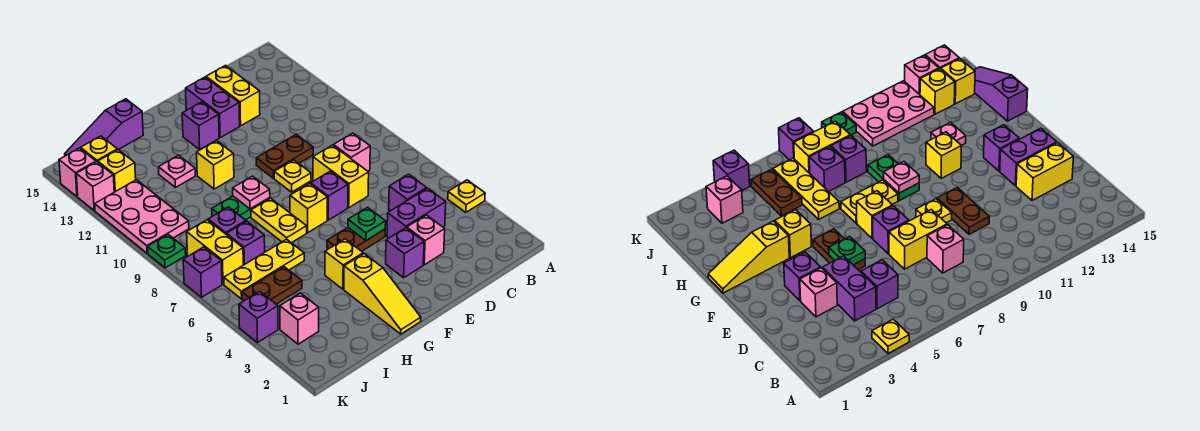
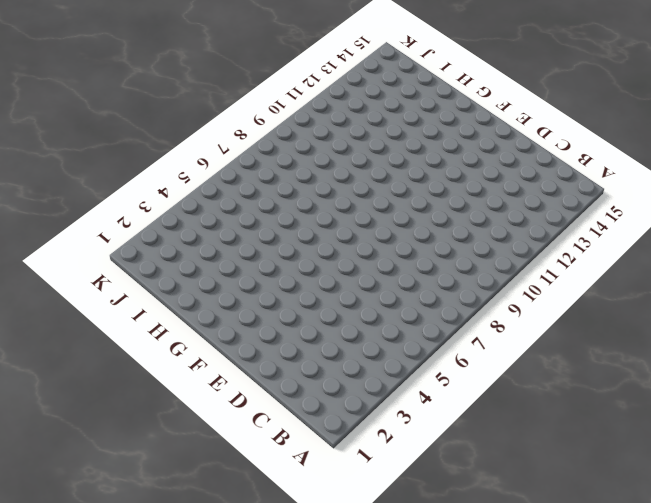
none -> yellow 1x1 plate [448,180,485,212]
none -> purple 1x2 brick [387,188,446,238]
none -> purple 1x1 brick [389,174,427,211]
none -> pink 1x1 brick [333,133,370,171]

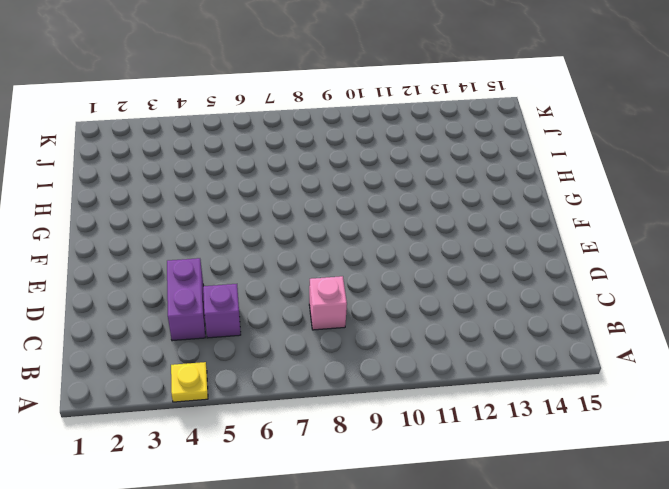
none -> pink 1x1 brick [407,215,445,265]
none -> yellow 1x2 brick [313,145,369,208]
none -> brown 1x2 plate [256,135,313,178]
none -> yellow 1x2 brick [206,65,260,126]

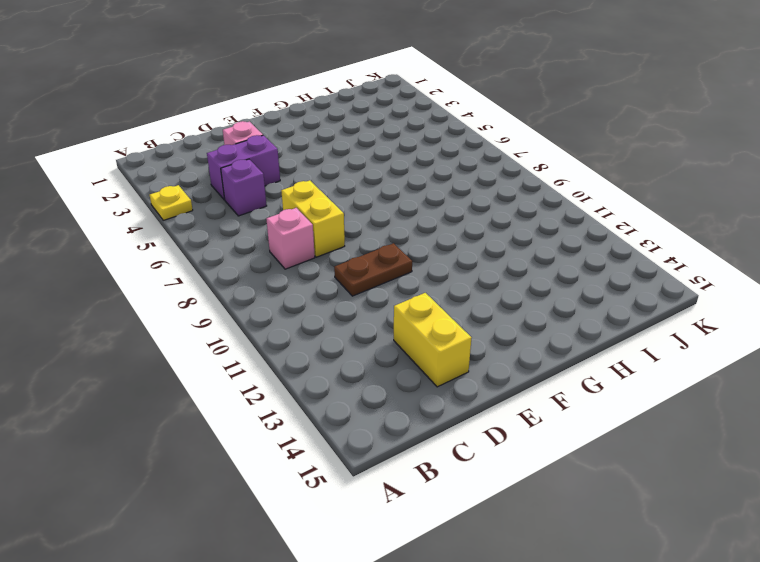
none -> purple 1x1 brick [386,228,424,278]
none -> brown 1x2 plate [327,228,385,251]
none -> purple 1x1 brick [311,171,348,220]
none -> yellow 1x1 plate [274,160,311,192]

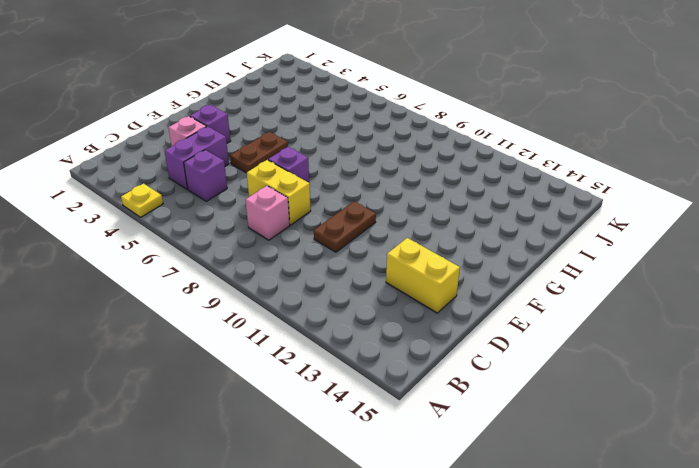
none -> yellow 1x1 plate [274,160,311,192]
none -> purple 1x2 brick [186,77,240,138]
none -> yellow 1x1 brick [290,184,327,233]
none -> purple 1x1 brick [182,102,219,149]

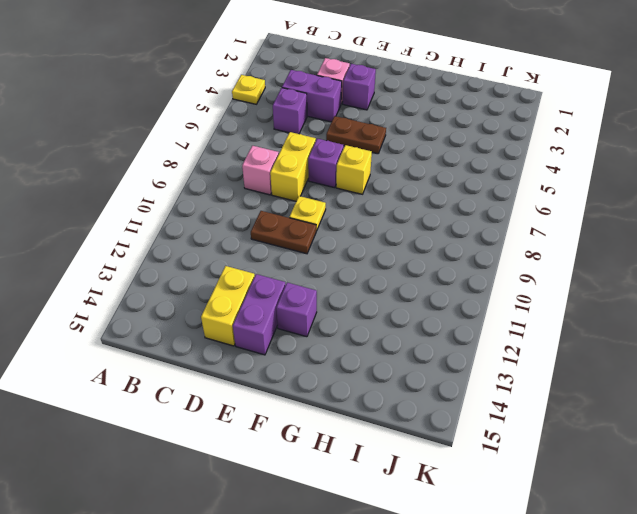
none -> yellow 1x3 slope [344,254,421,334]
none -> yellow 1x1 brick [325,239,363,289]
none -> yellow 1x2 plate [251,198,307,243]
none -> green 1x2 plate [212,196,270,220]

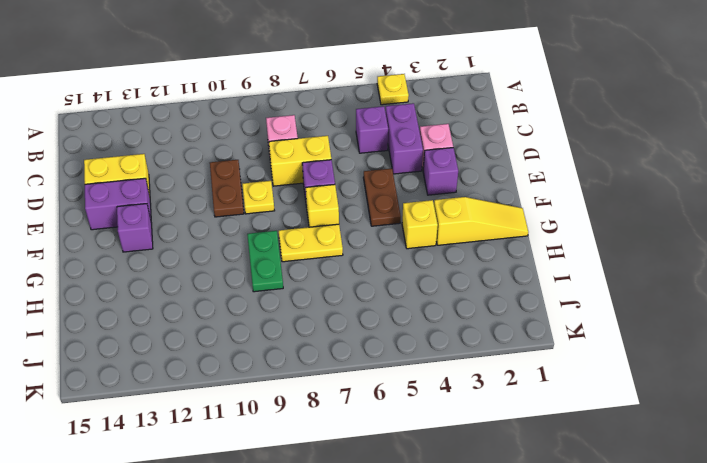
none -> yellow 1x1 brick [197,140,234,189]
none -> yellow 1x3 plate [224,239,304,299]
none -> pink 1x1 plate [159,155,195,187]
none -> purple 1x3 slope [65,99,143,156]

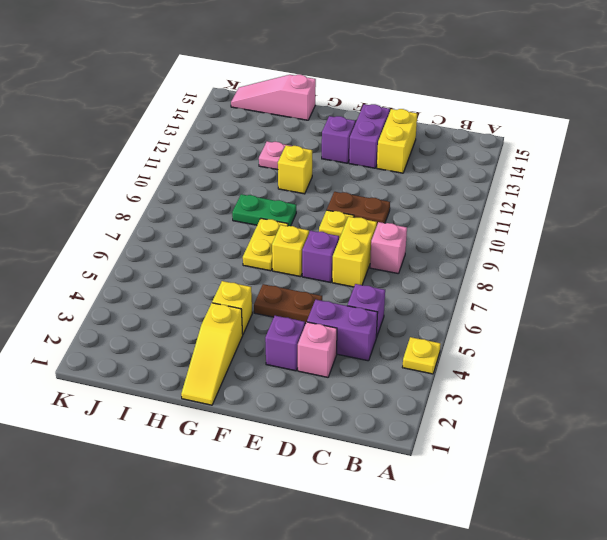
pink 1x3 slope [231,75,316,120] -> purple 1x3 slope [65,99,143,156]
none -> yellow 1x3 plate [224,239,304,299]
none -> brown 1x2 plate [242,267,302,304]
none -> purple 1x1 brick [227,221,265,265]
none -> purple 1x1 brick [208,207,246,235]

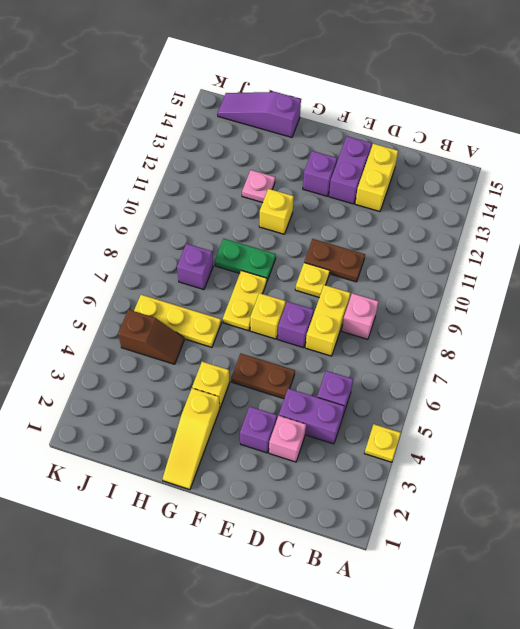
brown 1x2 slope [118,309,184,364] -> brown 1x2 plate [242,267,302,304]
none -> purple 1x1 brick [227,221,265,265]
none -> pink 1x1 brick [280,293,319,344]
none -> yellow 1x2 brick [187,220,243,284]
none -> pink 2x3 plate [95,180,189,253]

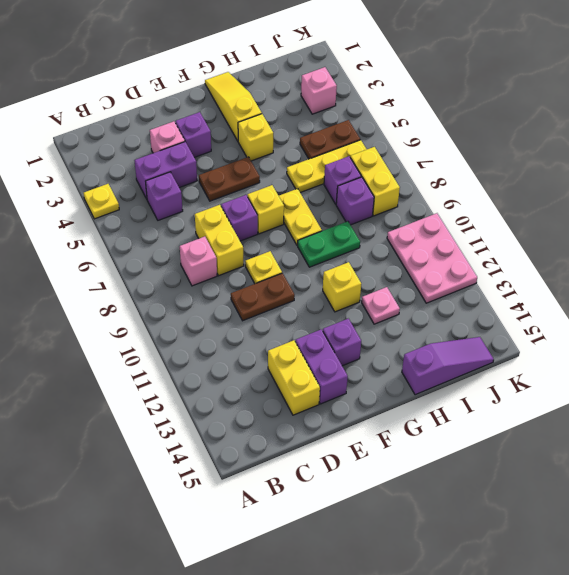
none -> yellow 1x1 brick [98,150,136,192]
none -> yellow 1x1 brick [81,136,117,162]
none -> purple 1x1 brick [239,291,278,343]
none -> purple 1x1 brick [183,247,222,297]

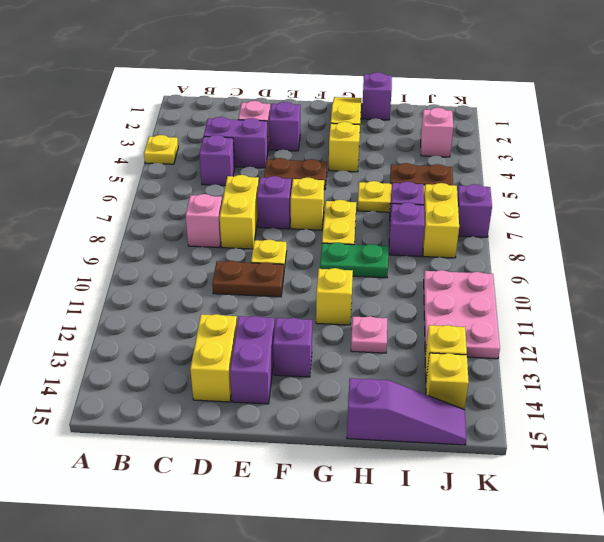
purple 1x1 brick [362,72,392,120] -> purple 1x1 brick moved to [239,291,278,343]
none -> green 1x1 plate [148,235,186,268]
none -> pink 1x1 brick [76,162,114,211]
none -> pink 1x1 brick [59,148,96,197]
none -> green 1x1 plate [348,207,386,240]

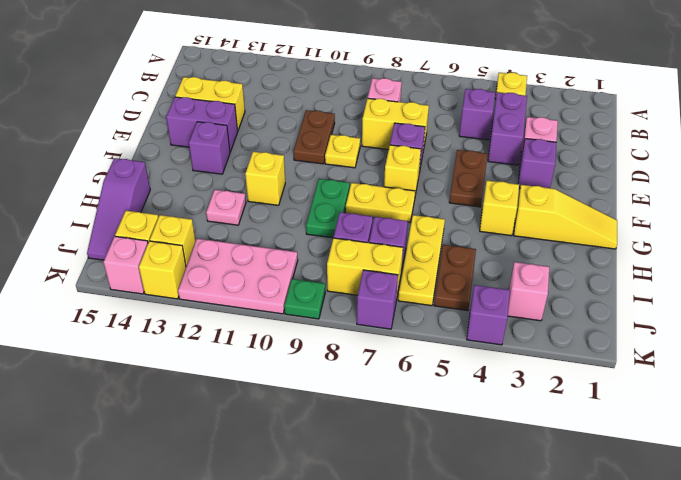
yellow 1x1 brick [139,241,186,299] -> pink 1x1 brick [76,162,114,211]
none -> green 1x1 plate [348,207,386,240]
none -> pink 1x1 plate [233,176,270,209]

